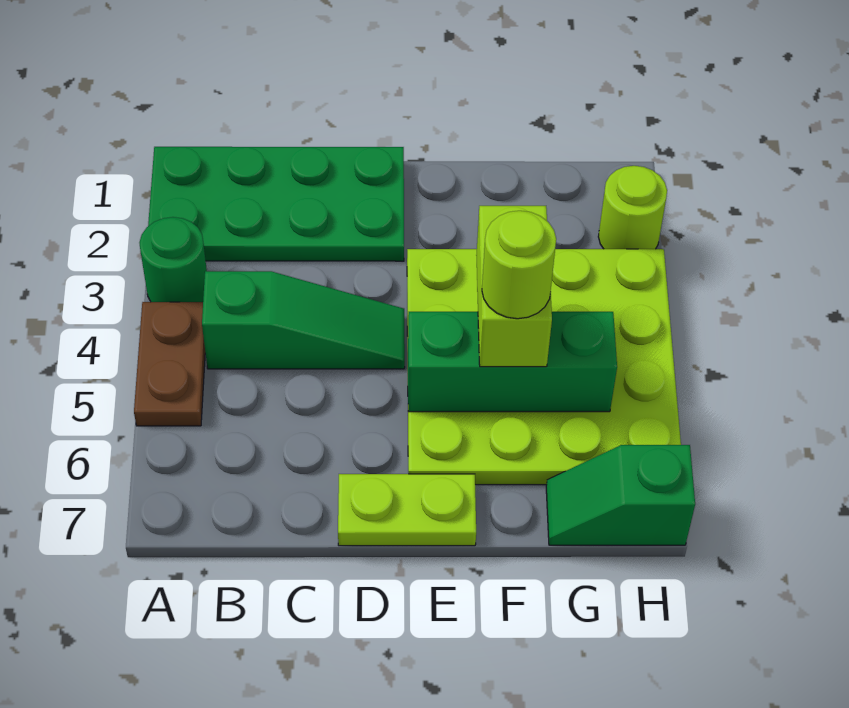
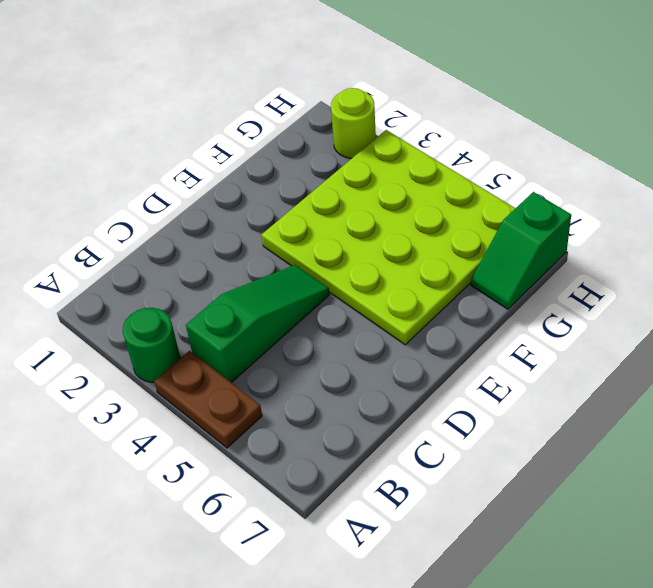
none -> green 2x4 plate [148,147,404,261]
none -> lime 1x2 plate [338,474,476,546]

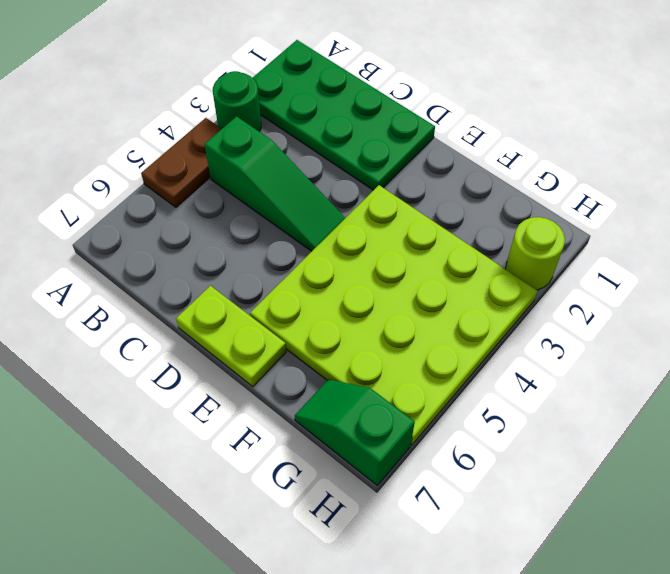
none -> green 1x3 brick [408,312,617,412]
none -> lime 1x2 brick [476,206,552,367]

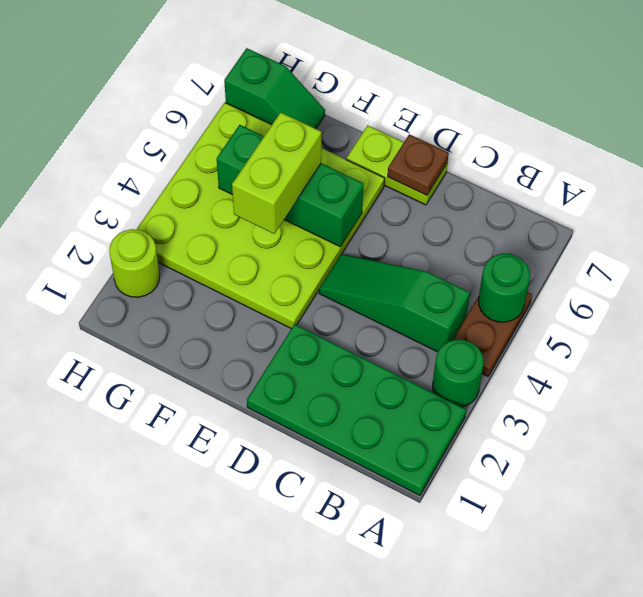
green 1x1 round brick [479,254,530,322] -> none
brown 1x1 plate [388,134,449,195] -> none
none -> lime 1x1 round brick [482,211,556,319]

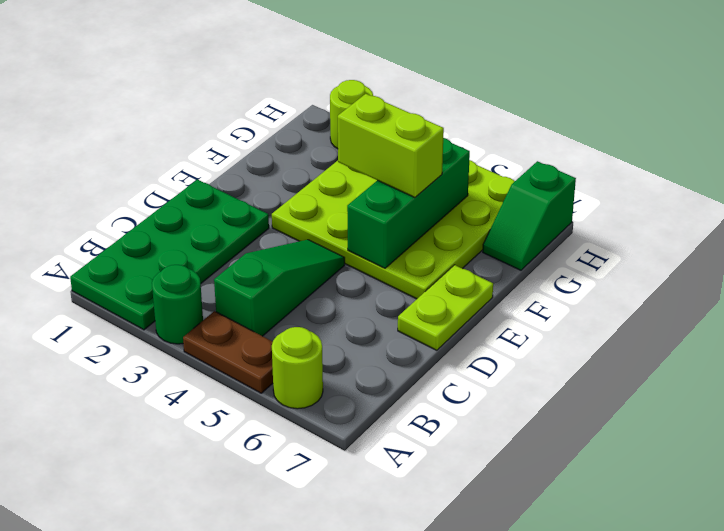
lime 1x1 round brick [272,327,323,409] -> lime 1x1 round brick moved to [482,211,556,319]

